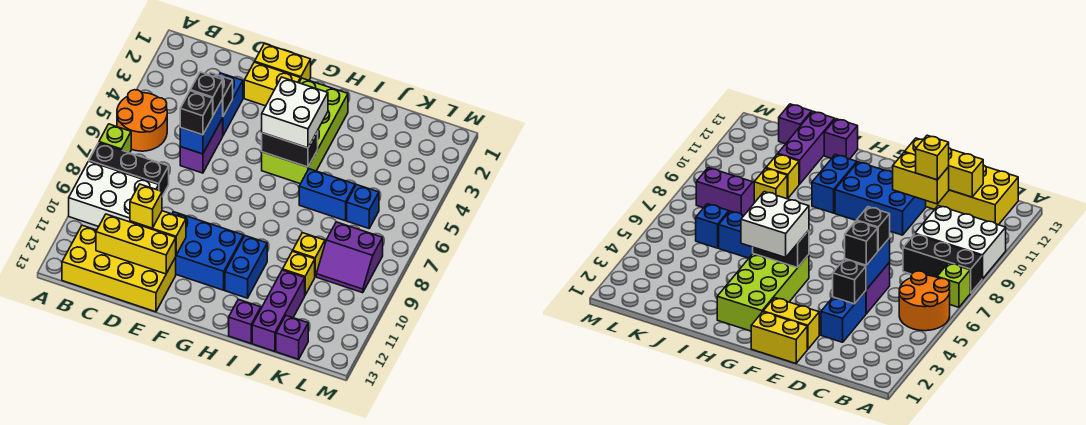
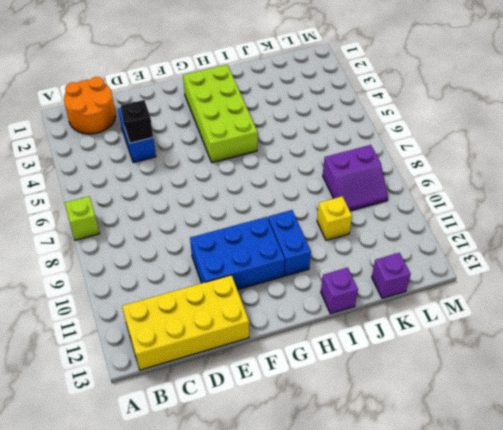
orange 2x2 round brick [64,77,115,134] -> orange 2x2 round brick moved to [117,90,167,151]
none -> black 1x3 brick [89,143,169,196]
none -> white 2x3 brick [69,161,159,227]
none -> purple 1x2 brick [180,118,223,173]

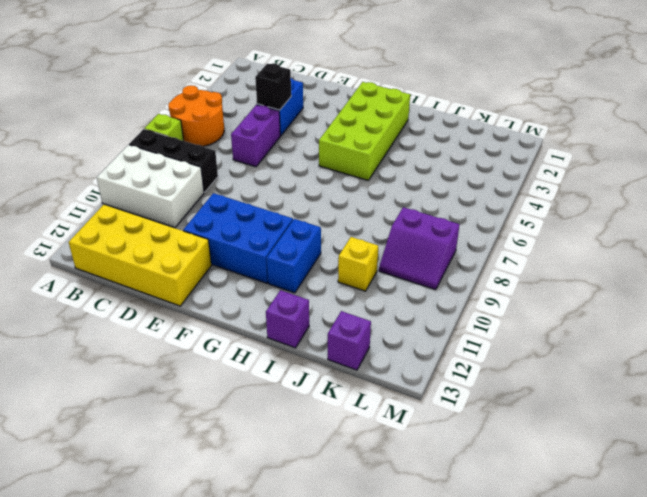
none -> yellow 1x2 brick [255,44,311,80]
none -> yellow 1x2 brick [244,62,300,106]
none -> blue 1x2 brick [299,169,355,221]

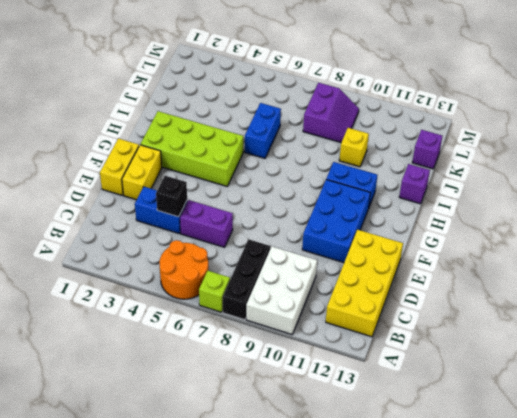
none -> yellow 1x1 brick [293,233,325,276]
none -> purple 1x3 brick [252,270,305,351]
none -> blue 1x1 brick [347,185,379,228]

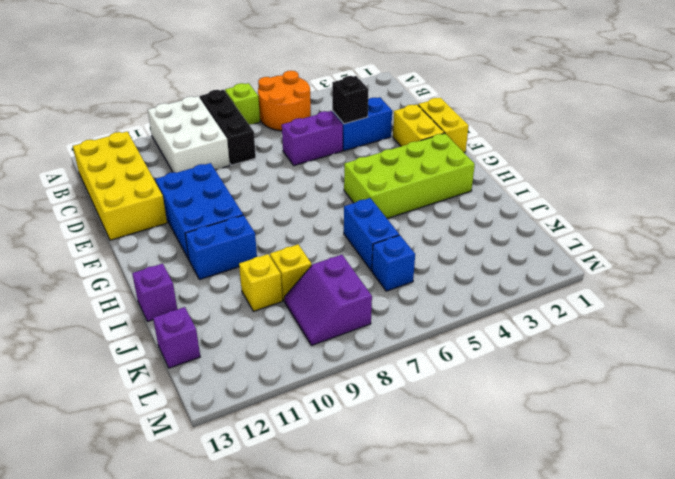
none -> purple 1x3 brick [252,270,305,351]
none -> yellow 1x3 brick [96,214,176,274]
none -> blue 1x2 brick [180,99,223,154]

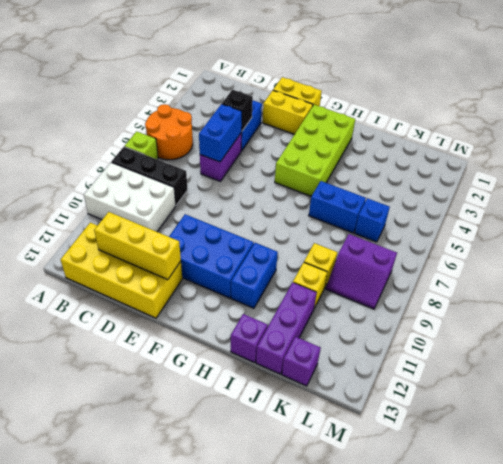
none -> yellow 1x2 brick [130,211,186,255]
none -> black 1x2 brick [262,131,318,167]
none -> black 1x1 brick [190,72,223,115]

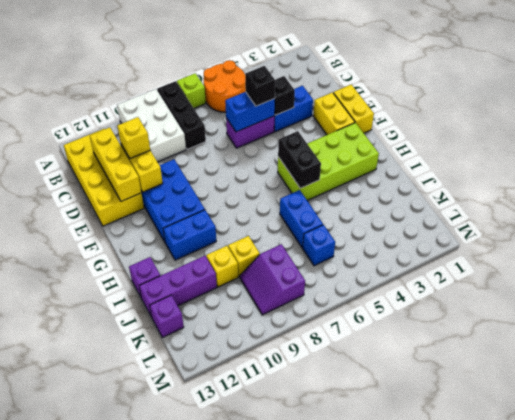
none -> black 1x1 brick [180,91,213,135]
none -> white 2x2 brick [262,77,328,148]

